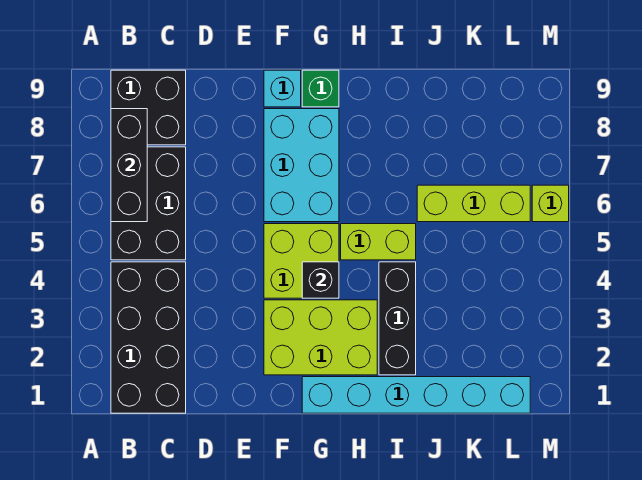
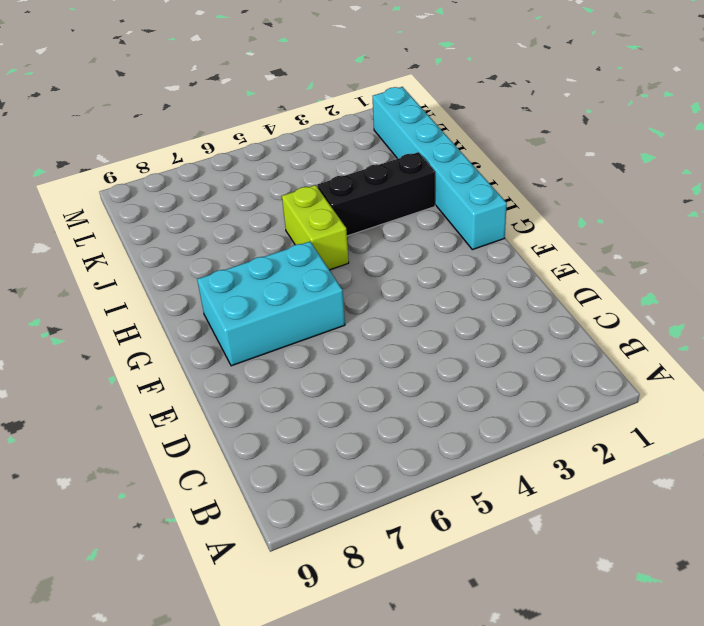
none -> black 2x4 brick [111,262,186,413]
none -> black 2x3 brick [111,147,186,260]
none -> black 2x2 brick [111,70,186,145]

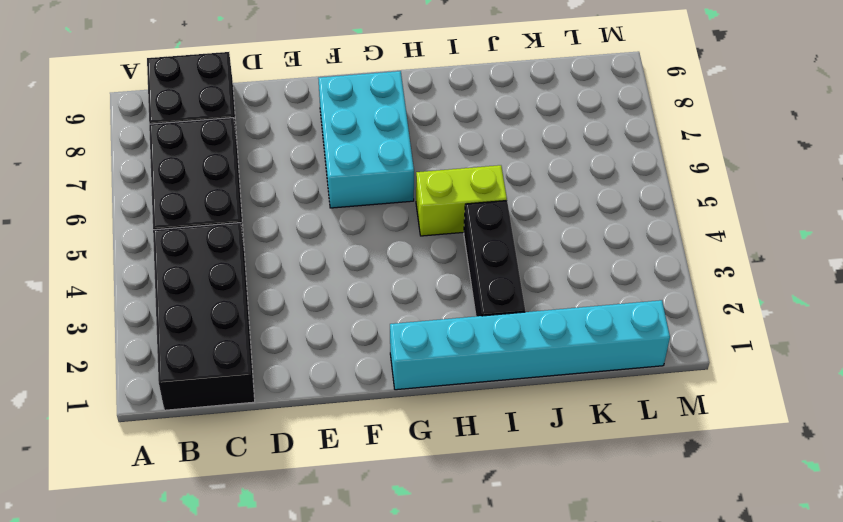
none -> lime 2x3 brick [264,300,377,375]
none -> lime 2x2 brick [264,224,339,298]
none -> cyan 1x1 brick [264,70,301,107]

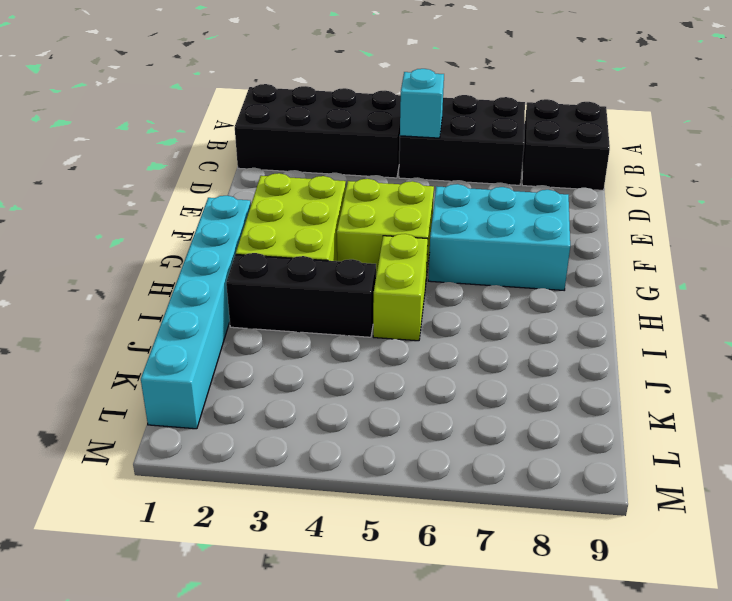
cyan 1x1 brick [400,69,444,138] -> cyan 1x1 brick moved to [264,70,301,107]
none -> green 1x1 brick [302,70,339,107]
none -> lime 1x3 brick [417,185,530,222]
none -> lime 1x1 brick [532,185,569,222]

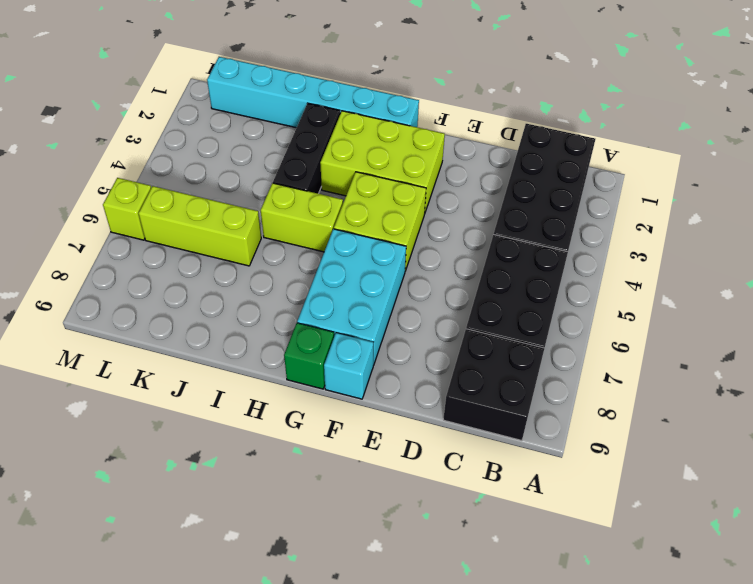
none -> black 1x3 brick [111,109,147,222]
none -> black 1x1 brick [302,262,339,298]

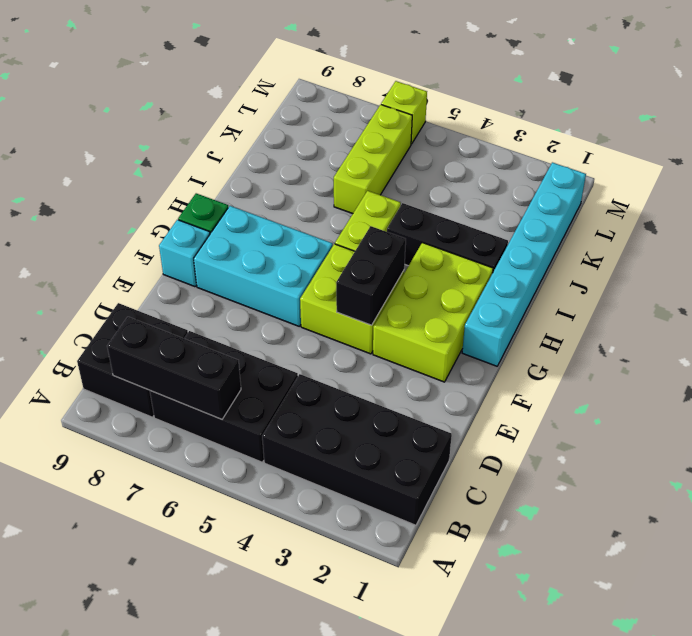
black 1x2 brick [336,226,406,325] -> black 1x1 brick [302,262,339,298]

